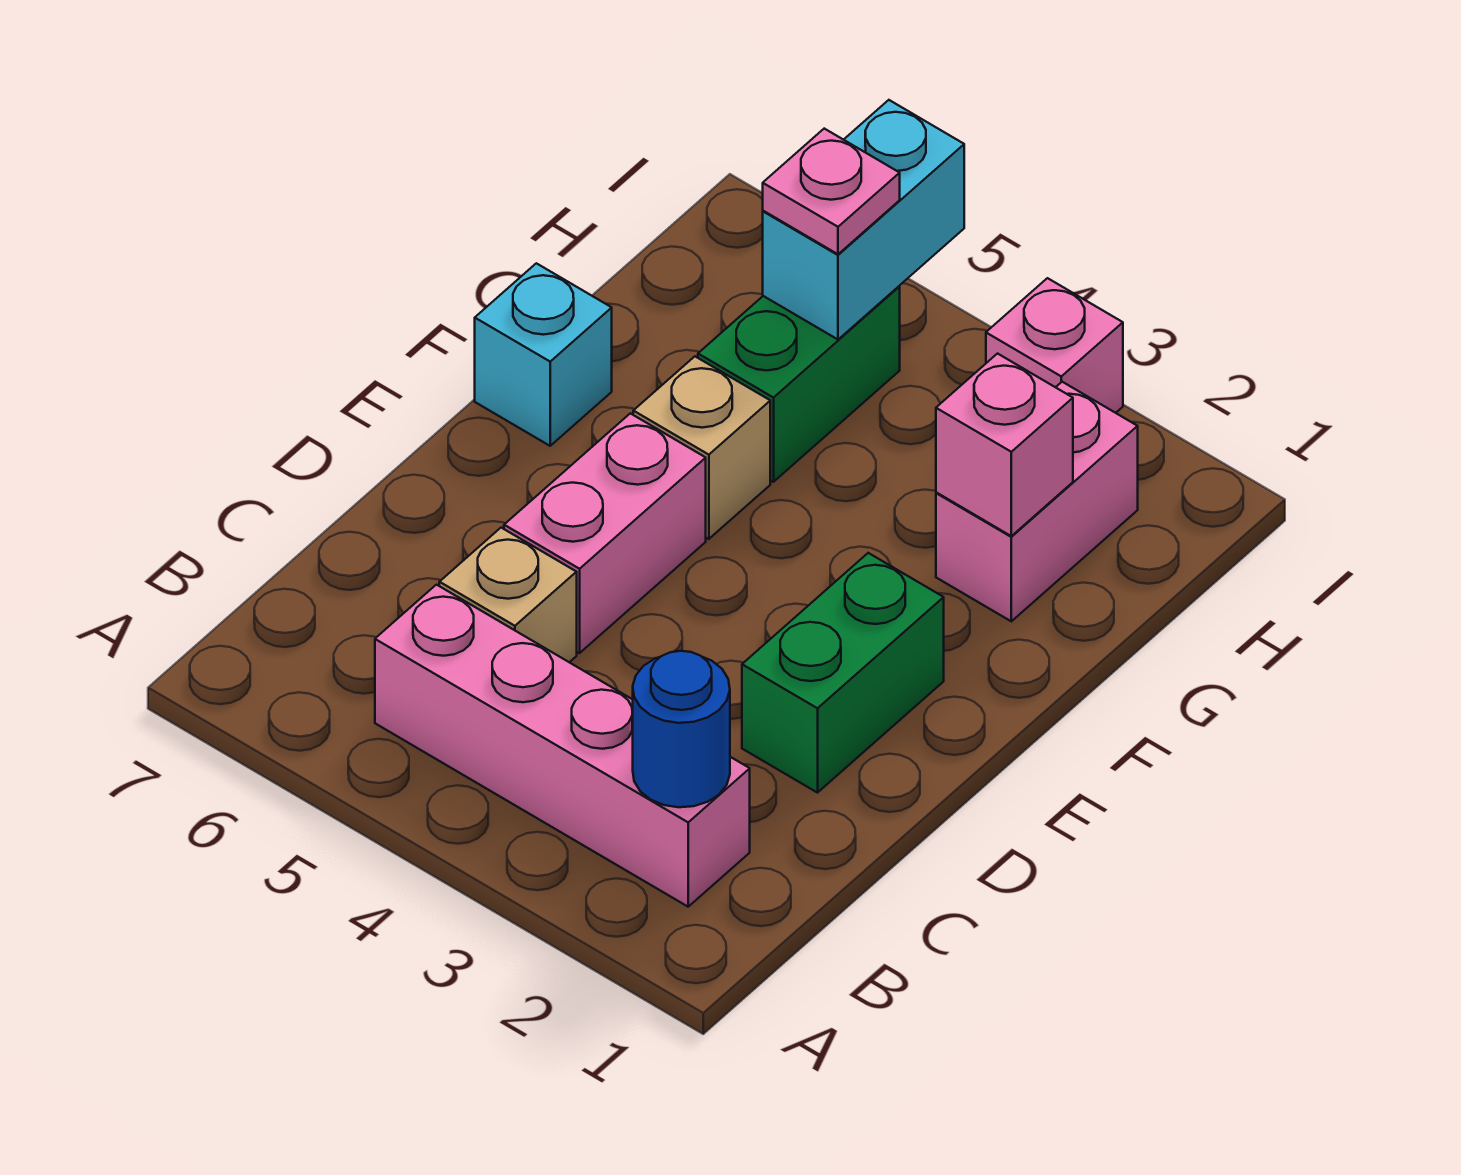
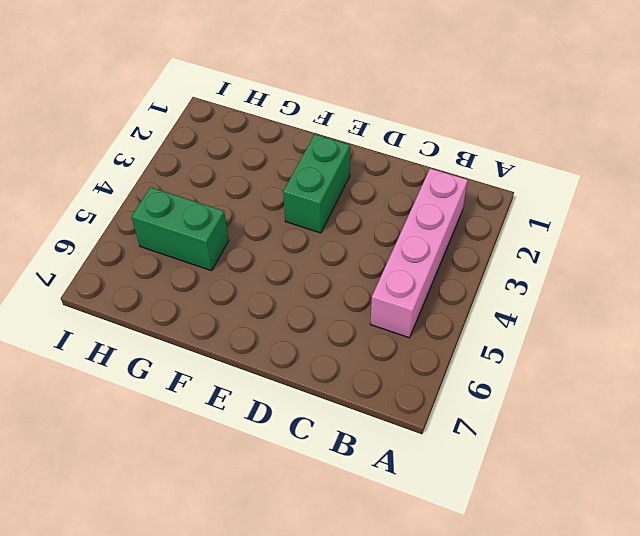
green 1x2 brick [283,134,350,233] -> green 1x2 brick turned to [742,553,944,793]
none -> tan 1x1 brick [439,528,577,662]
none -> pink 1x2 brick [504,413,706,653]
none -> tan 1x1 brick [633,357,770,539]

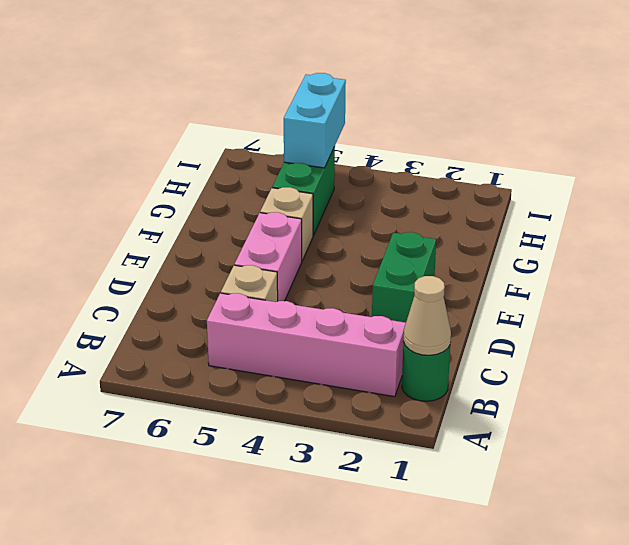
green 1x1 round brick [402,342,450,401] -> none
tan 1x1 cone [403,276,451,355] -> none
none -> cyan 1x1 brick [475,263,612,446]
none -> pink 1x2 brick [936,382,1138,621]
none -> pink 1x1 brick [986,278,1123,413]

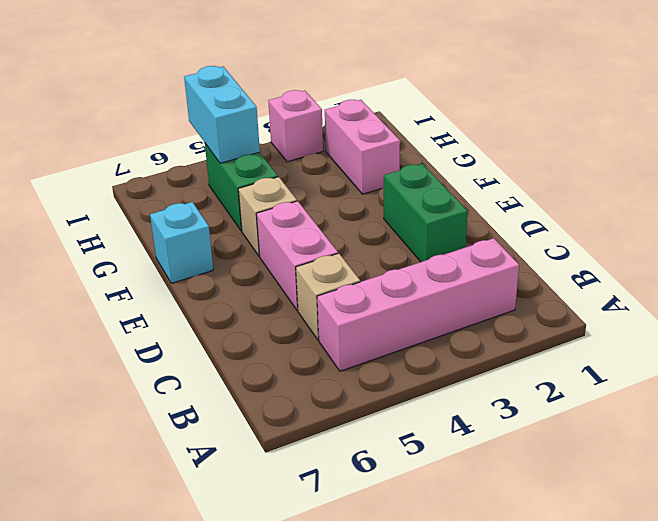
none -> blue 1x1 round brick [633,651,730,807]
none -> pink 1x1 brick [936,354,1073,536]
none -> pink 1x1 plate [763,129,900,254]

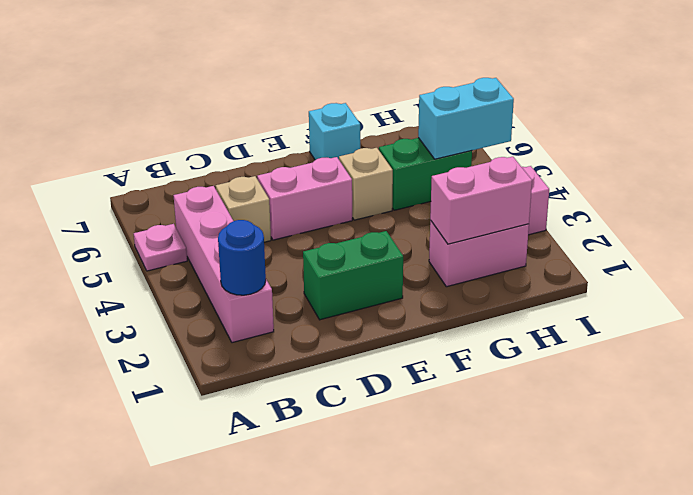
pink 1x1 plate [134,224,187,271] -> pink 1x1 plate moved to [763,129,900,254]
pink 1x2 brick [430,157,532,244] -> pink 1x1 brick [936,354,1073,536]

